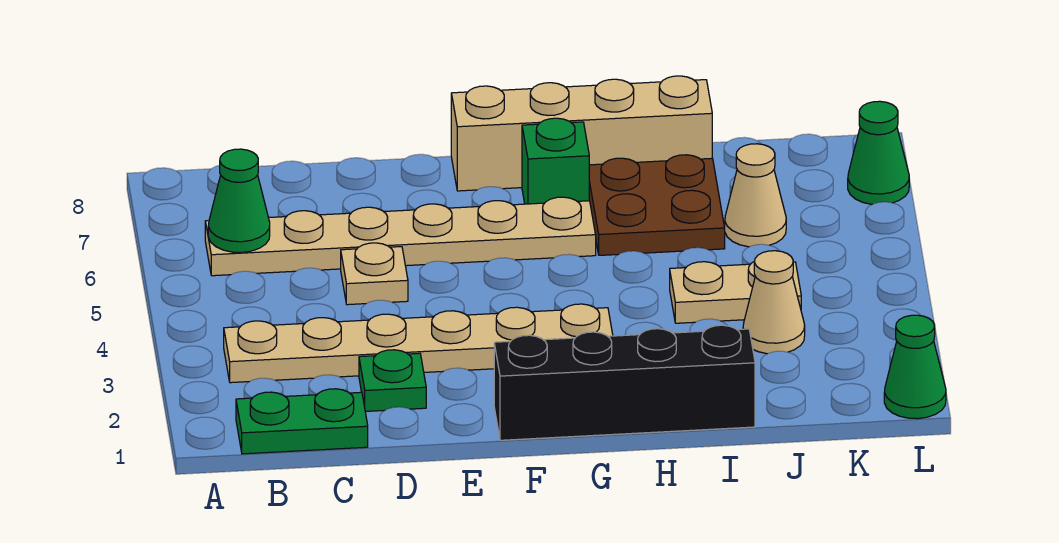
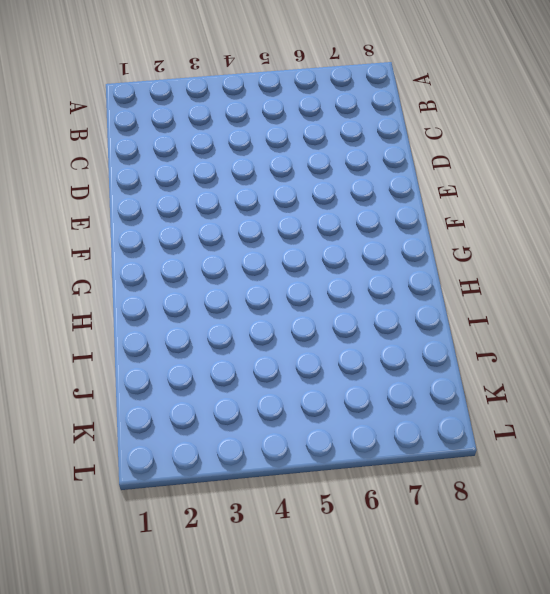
none -> green 1x2 plate [236,389,368,454]
none -> tan 1x6 plate [224,304,613,383]
none -> tan 1x6 plate [205,197,596,276]

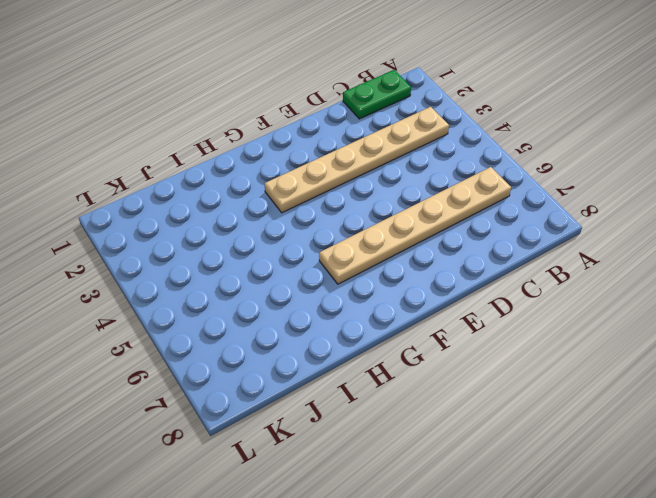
none -> green 1x1 plate [359,350,426,411]
none -> tan 1x1 plate [341,243,408,305]
none -> black 1x4 brick [494,325,755,440]

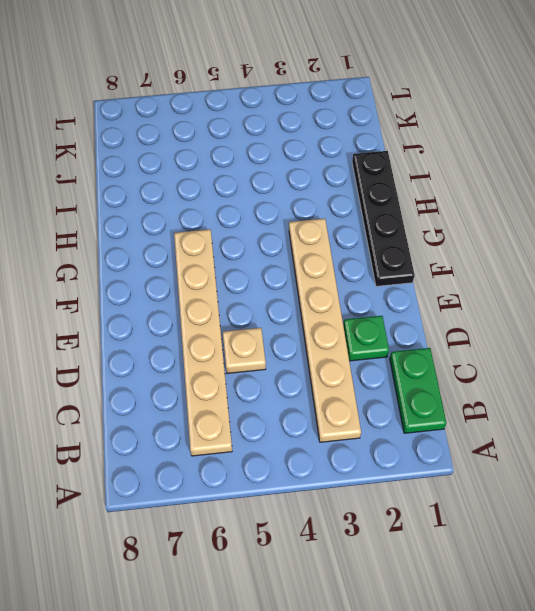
black 1x4 plate [352,151,415,286] -> black 1x4 brick [494,325,755,440]
none -> tan 1x4 brick [451,76,712,191]
none -> green 1x1 brick [522,118,589,204]
none -> brown 2x2 plate [589,155,725,255]

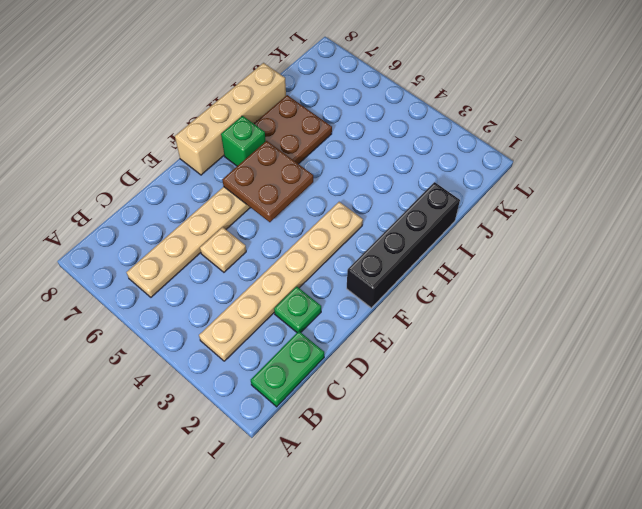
brown 2x2 plate [222,141,313,222] -> none
none -> tan 1x2 plate [670,261,801,323]
none -> tan 1x1 cone [743,251,805,354]
none -> tan 1x1 cone [725,144,786,247]

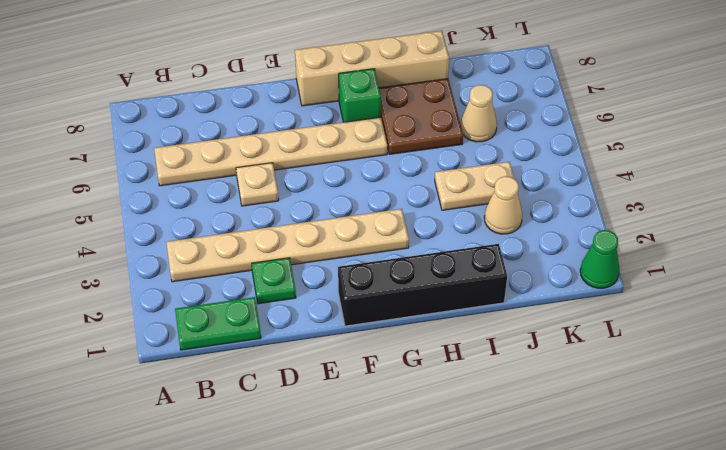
none -> green 1x1 cone [848,101,909,204]
none -> green 1x1 cone [208,149,270,252]

